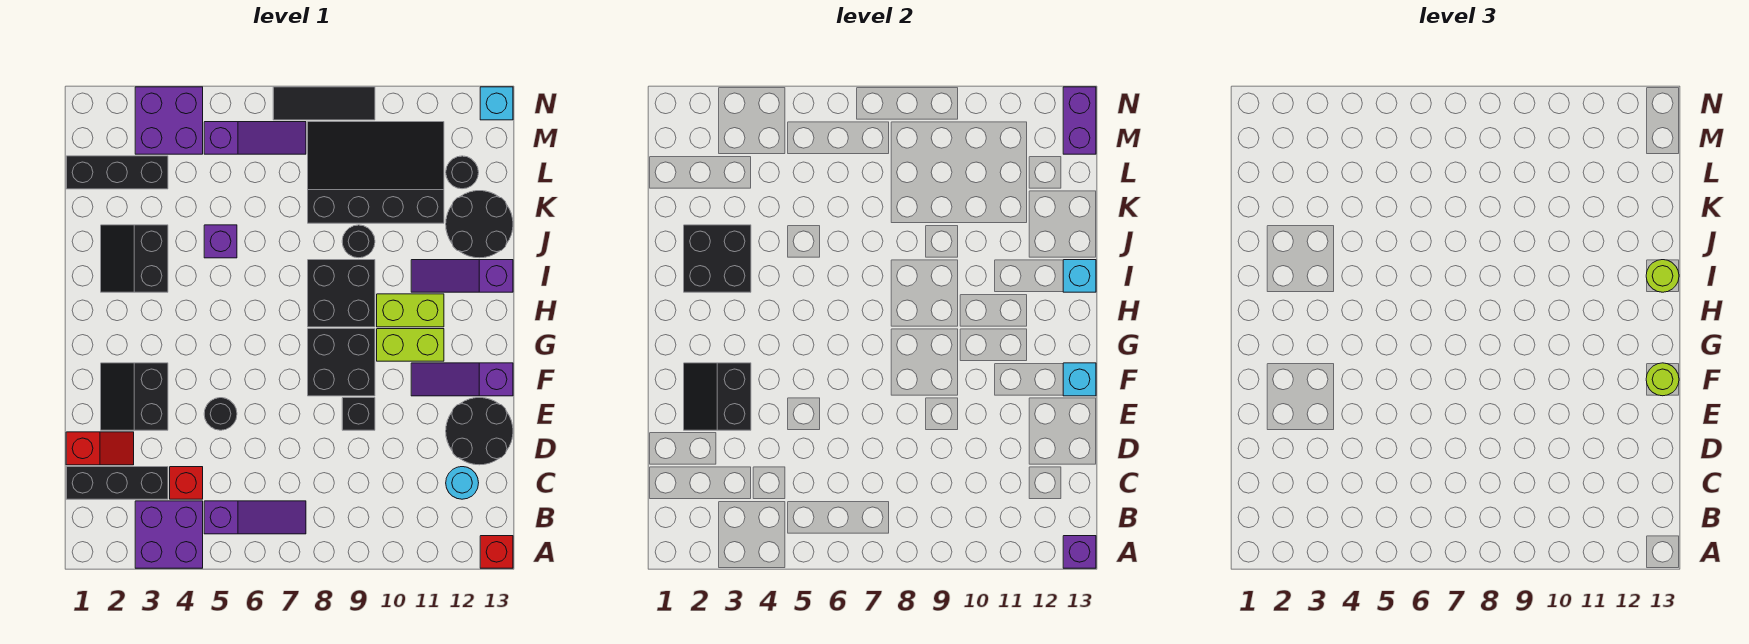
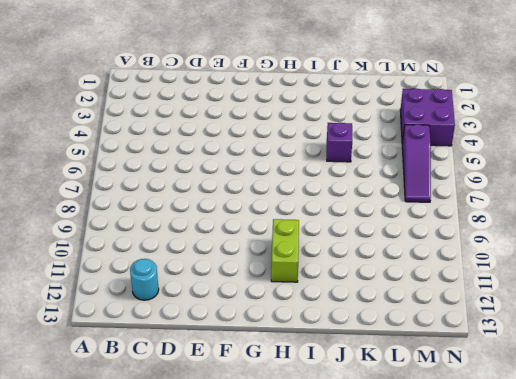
none -> purple 2x2 brick [135,501,203,568]
none -> red 1x1 brick [480,536,513,568]
none -> purple 1x3 slope [204,501,306,534]
none -> black 1x3 brick [66,467,168,499]

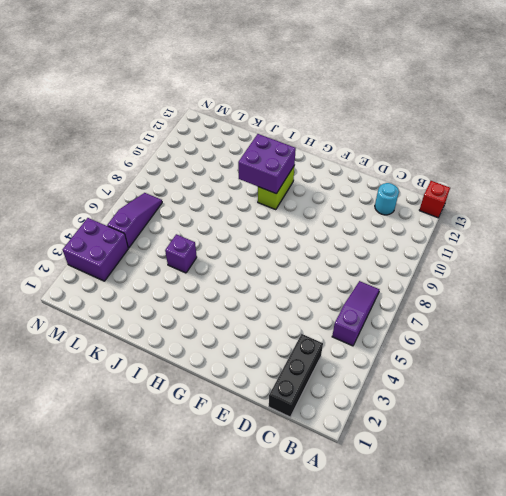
purple 2x2 brick [238,134,296,194] -> purple 2x2 brick moved to [135,501,203,568]
none -> red 1x1 brick [170,467,203,499]
none -> red 1x2 slope [66,432,134,465]
none -> black 2x2 round brick [446,398,513,465]
none -> black 2x2 slope [101,363,168,430]

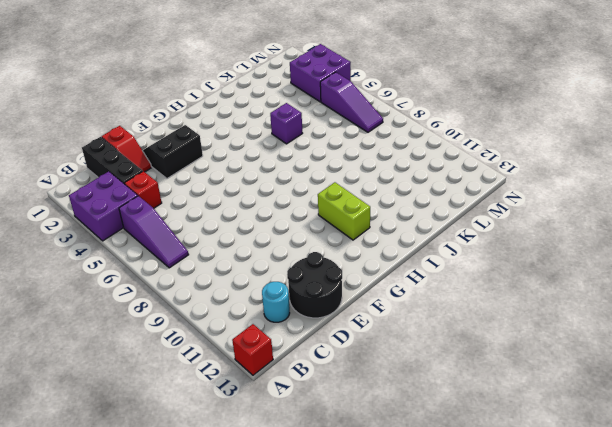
none -> black 1x1 round brick [204,398,237,430]
none -> black 1x1 brick [342,398,375,430]
none -> black 2x2 brick [308,329,375,396]
none -> purple 1x3 slope [411,363,513,396]

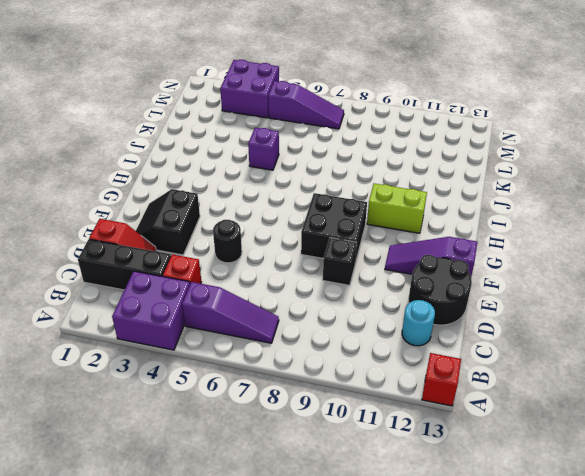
none -> lime 1x2 brick [377,329,444,361]
none -> black 2x2 brick [308,260,375,327]
none -> black 2x2 slope [101,225,168,292]
none -> purple 1x3 slope [411,260,513,292]

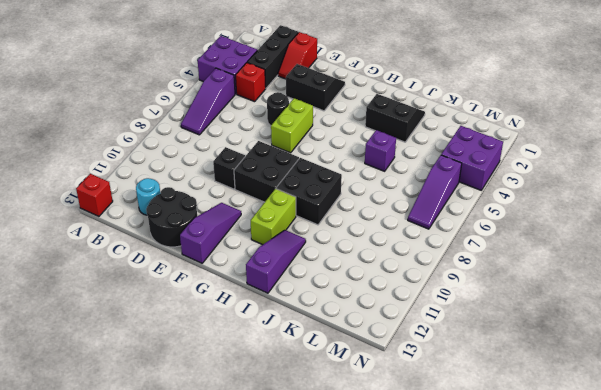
lime 1x2 brick [271,98,313,153] -> lime 1x2 brick moved to [377,329,444,361]
none -> black 1x1 round brick [342,225,375,258]
none -> black 2x2 round brick [446,191,513,258]
none -> black 3x4 slope [308,122,444,223]
none -> black 1x3 brick [66,156,168,189]

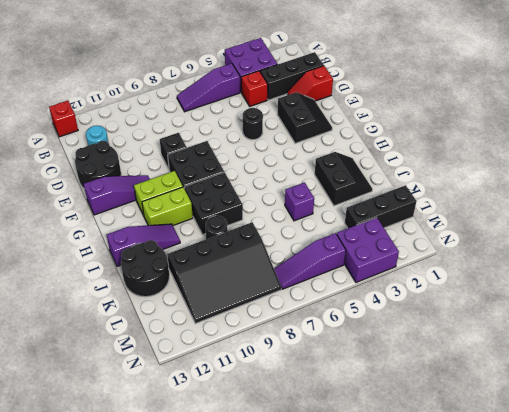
none -> black 1x1 round brick [446,156,479,189]
none -> black 1x3 tile [273,87,375,120]
none -> cyan 1x1 brick [480,87,513,120]
none -> purple 1x1 brick [1063,536,1096,568]

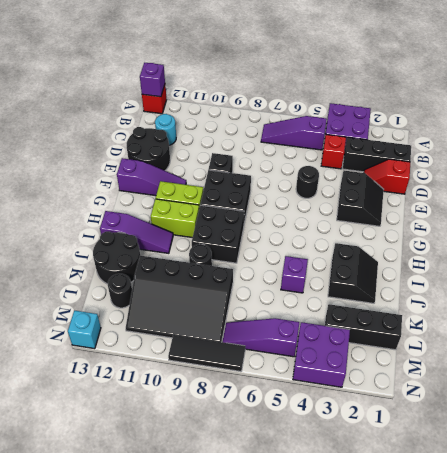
none -> black 2x2 slope [684,363,751,430]
none -> cyan 1x1 brick [1063,363,1096,396]
none -> black 2x2 brick [684,225,751,292]
none -> cyan 1x1 brick [1063,260,1096,292]

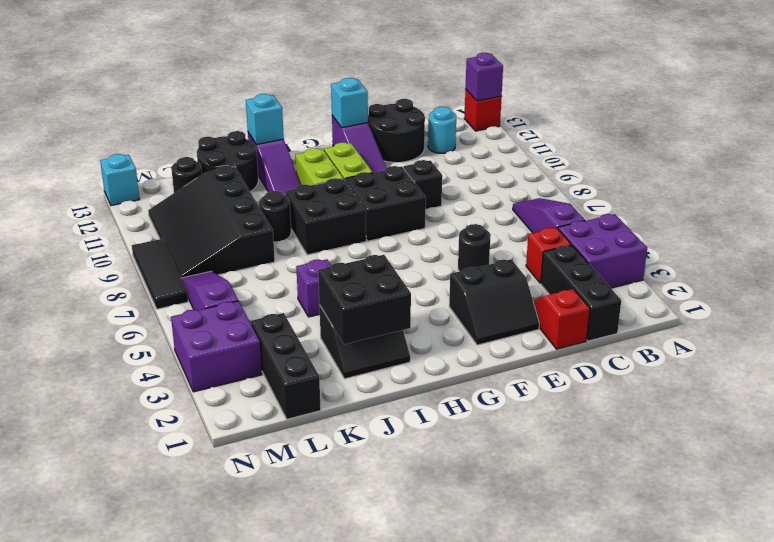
none -> black 2x2 slope [684,363,751,430]
none -> purple 1x2 brick [1063,87,1096,154]
none -> lime 1x1 round brick [1646,363,1679,396]
none -> lime 1x1 round brick [1646,260,1679,292]

